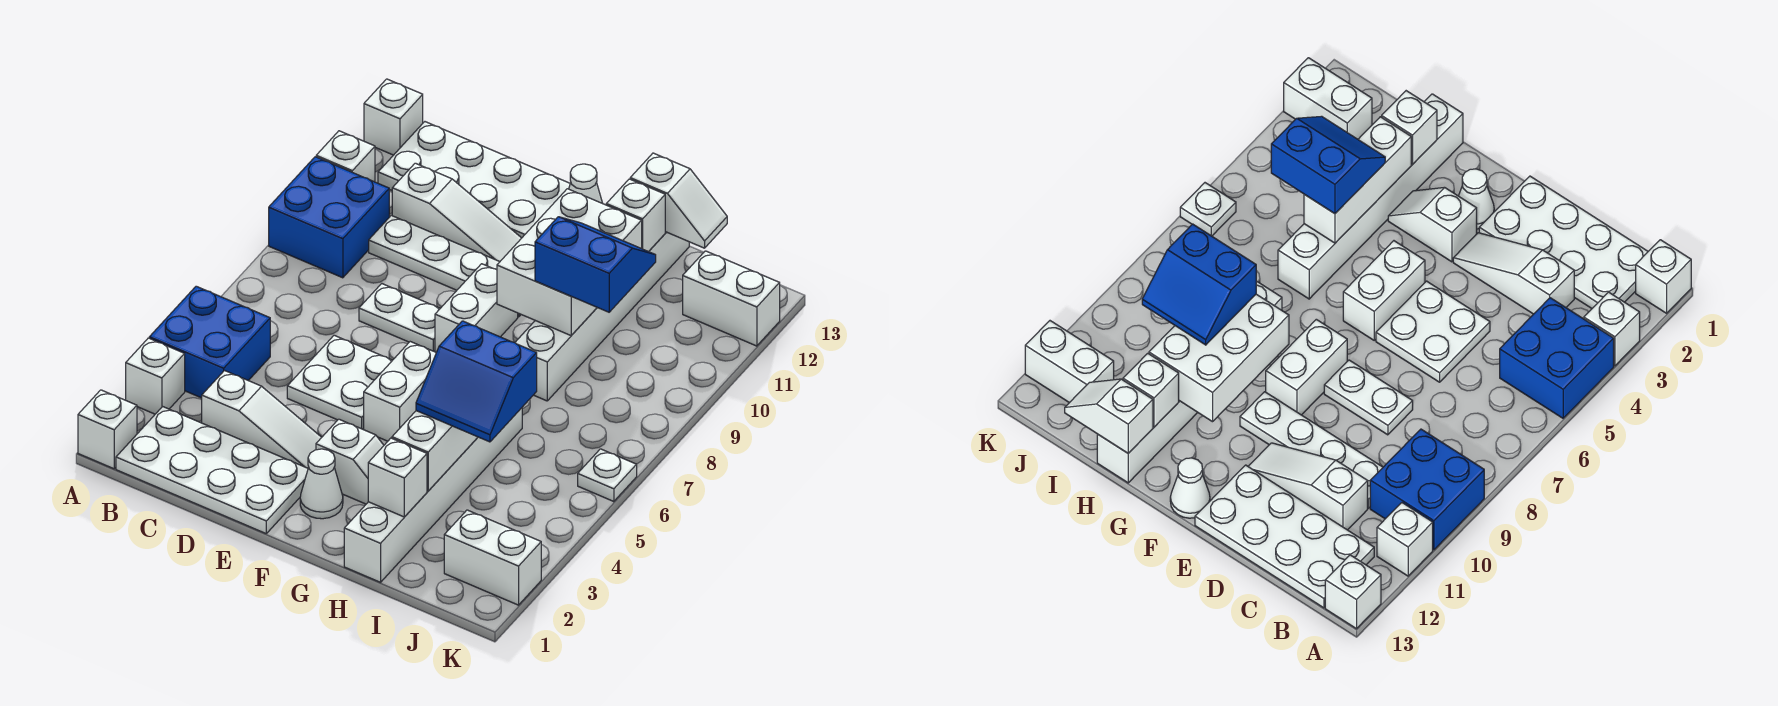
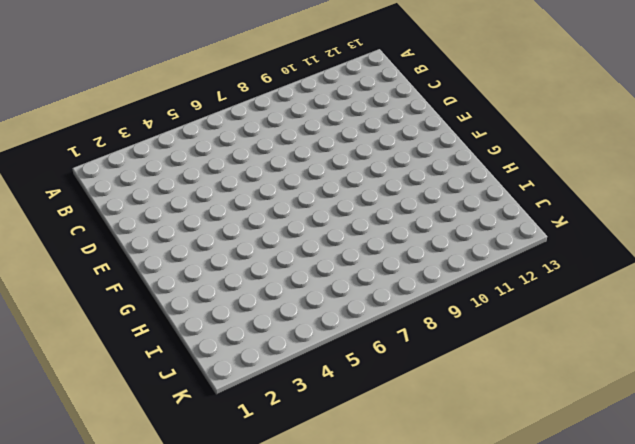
none -> white 1x1 brick [78,390,137,469]
none -> white 1x1 brick [126,338,185,414]
none -> blue 2x2 brick [149,286,270,398]
none -> blue 2x2 brick [269,157,389,278]

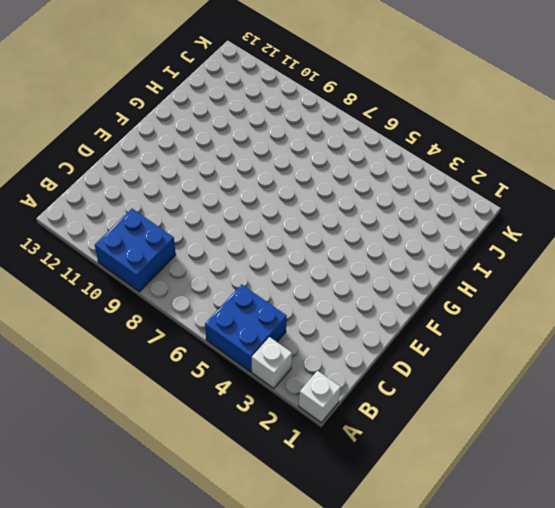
none -> white 1x1 brick [316,131,375,182]
none -> white 1x1 brick [364,79,423,155]
none -> white 2x4 plate [116,407,308,533]
none -> white 2x4 plate [378,122,570,238]

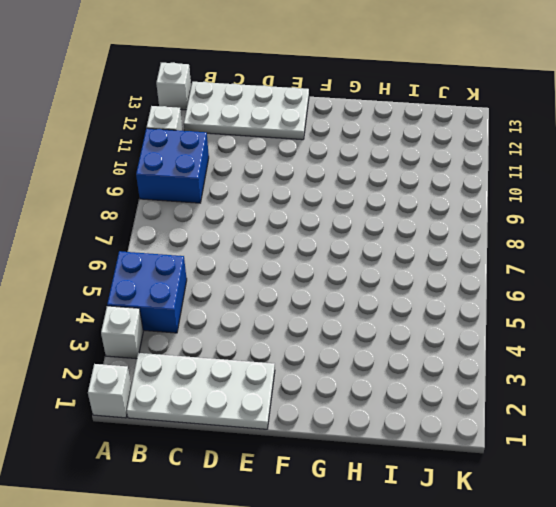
none -> white 1x3 slope [202,371,322,468]
none -> white 1x4 plate [369,215,521,317]
none -> white 1x3 slope [392,163,521,262]
none -> white 2x2 plate [287,335,392,429]

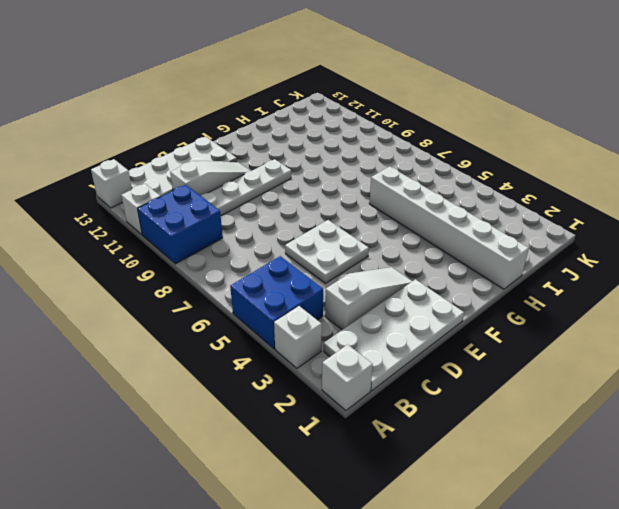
none -> white 1x2 plate [359,284,440,351]
none -> white 1x1 cone [300,449,343,519]
none -> white 1x2 slope [316,419,384,504]
none -> white 1x2 brick [364,342,436,441]

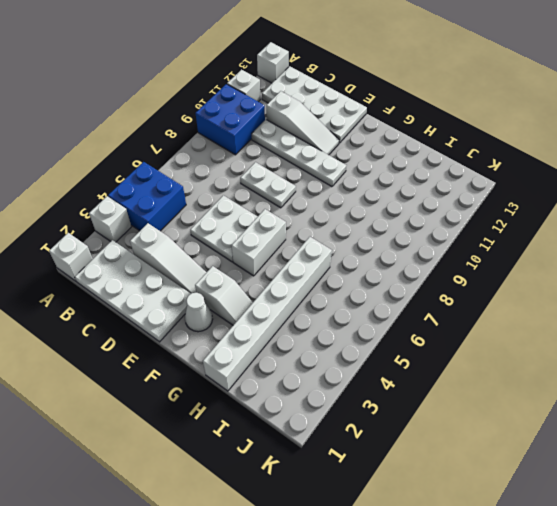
none -> white 1x2 brick [435,264,518,352]
none -> white 1x1 cone [569,164,602,203]
none -> white 1x6 brick [515,232,689,401]
none -> white 1x2 brick [444,510,541,605]

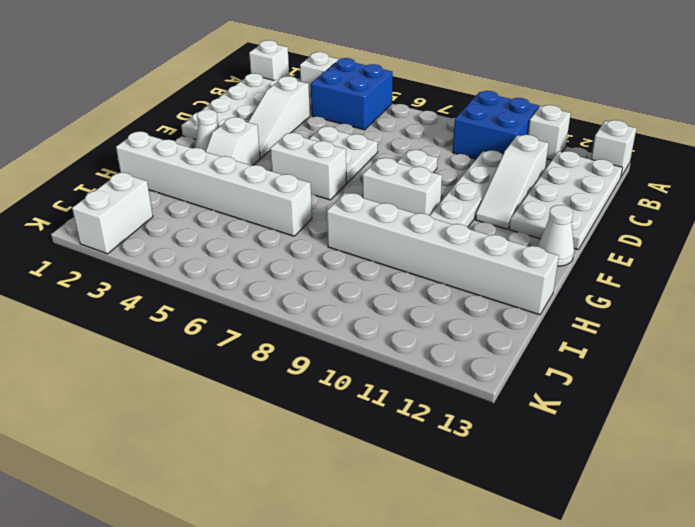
none -> white 1x2 brick [683,251,780,346]
none -> white 1x1 plate [578,449,637,502]
none -> white 2x3 brick [497,189,642,335]
none -> white 1x1 brick [368,438,427,517]

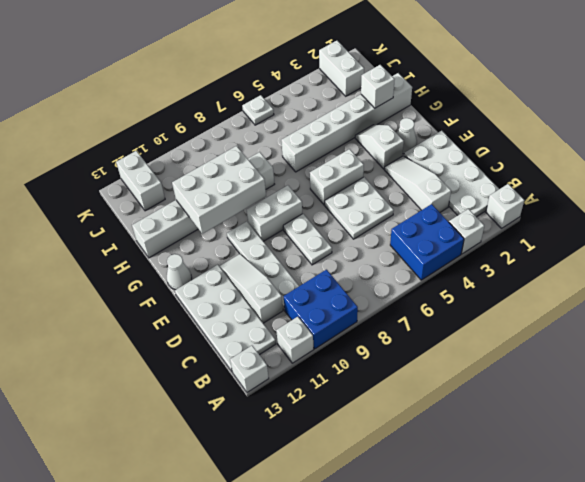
none -> white 1x3 brick [392,411,478,491]
none -> white 1x1 brick [606,179,665,252]
none -> white 1x2 slope [630,153,727,248]
none -> blue 2x2 slope [416,321,537,442]

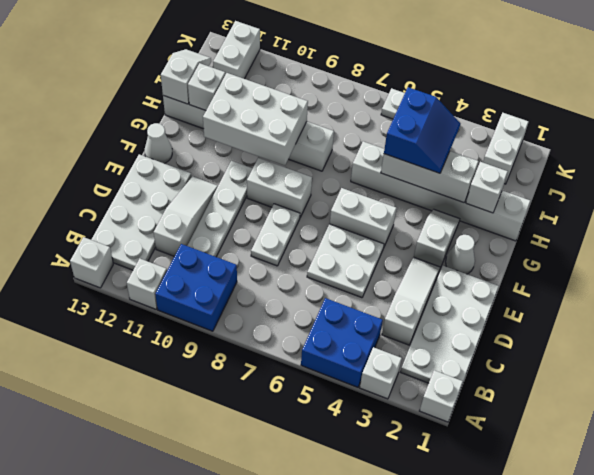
none -> blue 2x2 slope [535,217,656,312]

